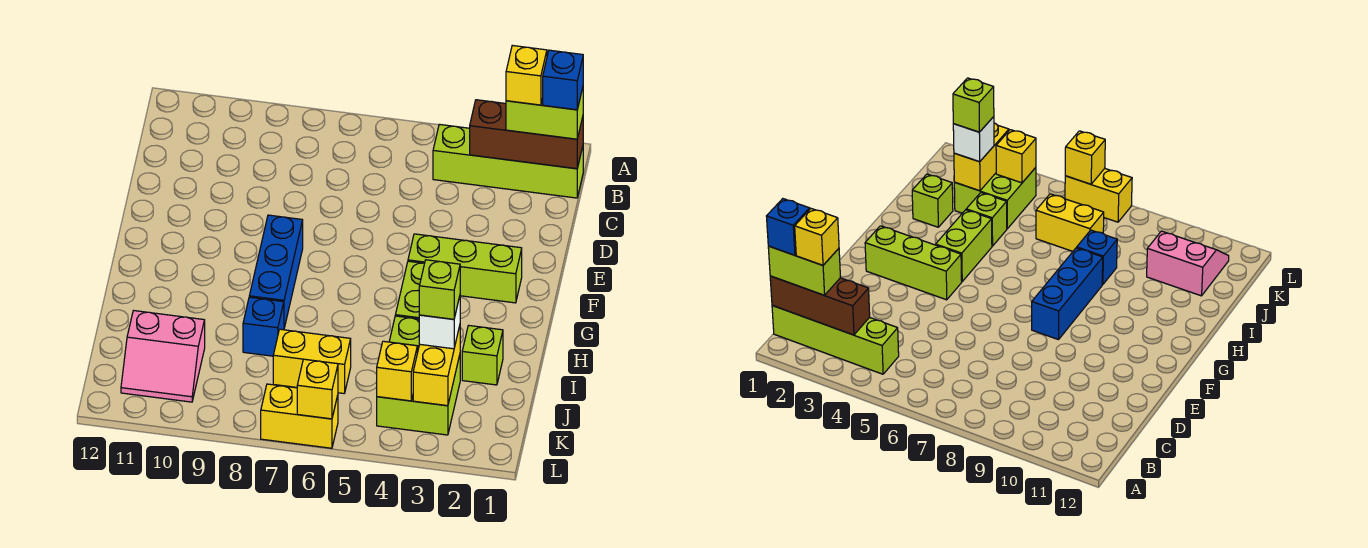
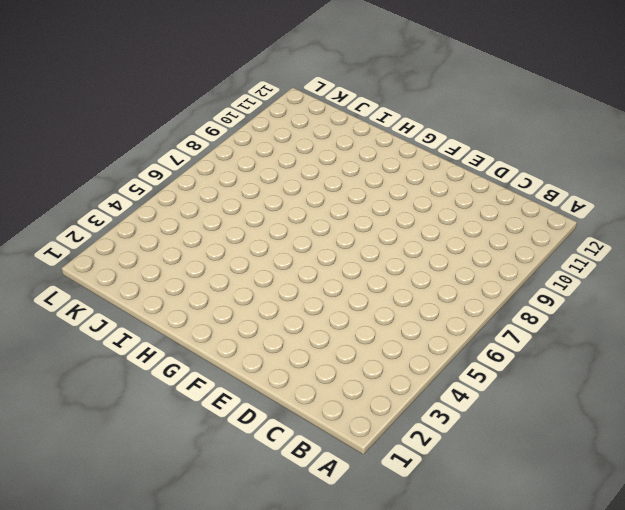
none -> lime 1x4 brick [433,124,583,198]
none -> lime 1x3 brick [408,234,522,303]
none -> blue 1x3 brick [249,215,303,328]

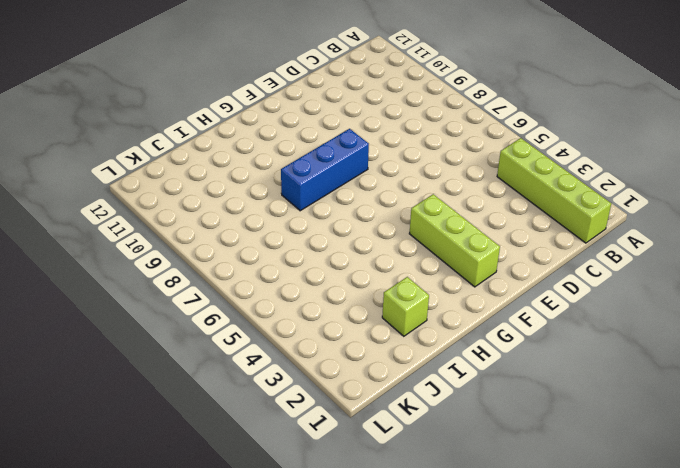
none -> lime 1x2 brick [395,261,425,319]
none -> lime 1x1 brick [389,316,420,347]
none -> blue 1x1 brick [243,297,284,356]

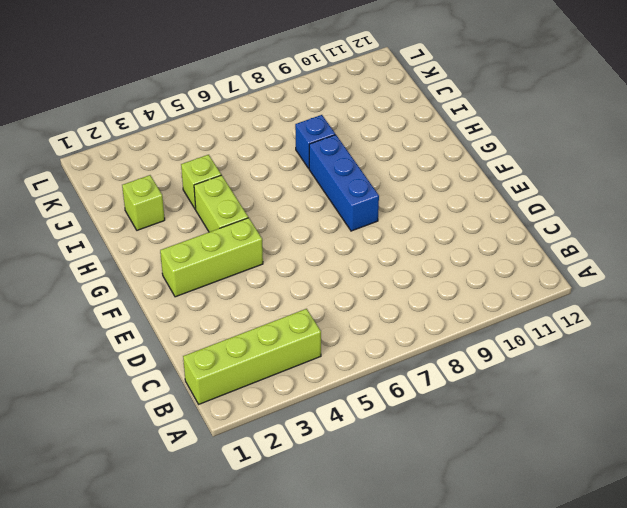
none -> lime 2x2 brick [377,347,460,435]
none -> yellow 1x2 brick [273,329,351,393]
none -> pink 2x2 slope [121,311,205,402]

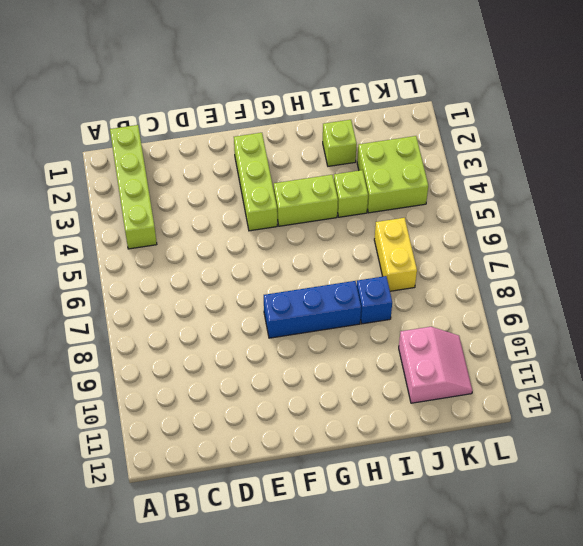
none -> yellow 1x2 brick [261,384,338,448]
none -> brown 1x3 brick [470,100,583,169]
none -> yellow 1x2 brick [413,326,460,406]

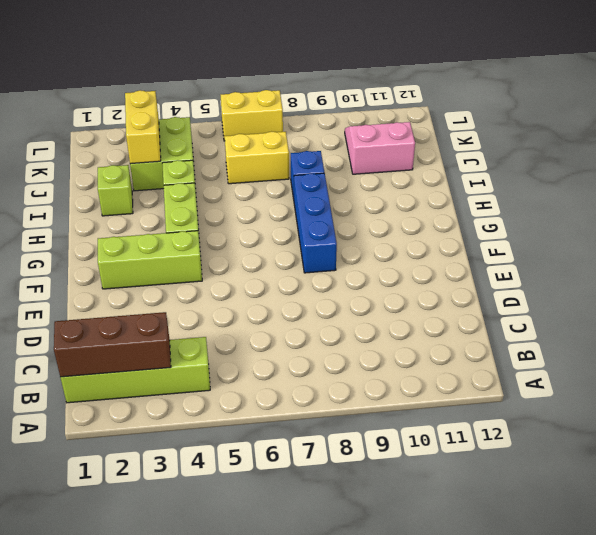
none -> yellow 1x1 brick [377,341,417,401]
none -> yellow 1x1 brick [297,359,338,419]
none -> lime 1x2 brick [506,88,583,139]

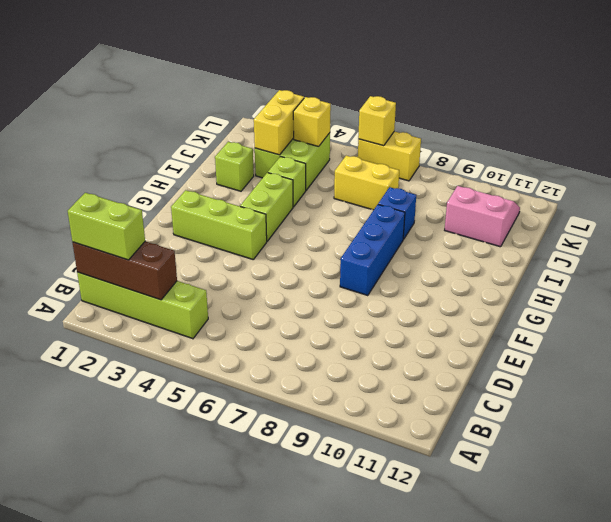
none -> white 1x1 brick [419,296,460,349]
none -> blue 1x1 brick [543,50,583,110]
none -> yellow 1x1 brick [506,45,547,105]

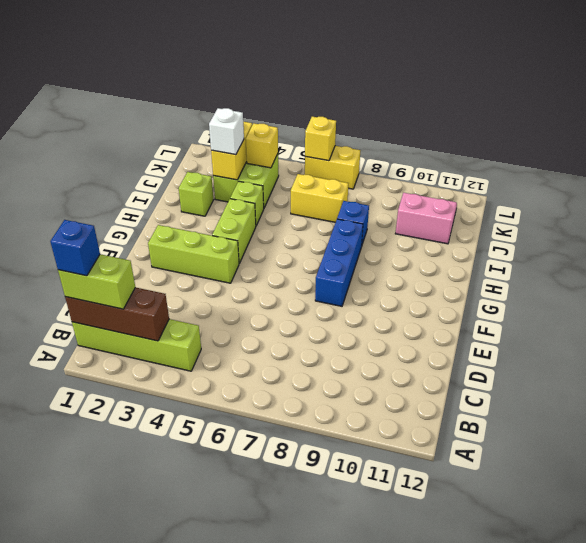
none -> yellow 1x1 brick [506,45,547,105]
none -> lime 1x1 brick [419,260,460,319]

